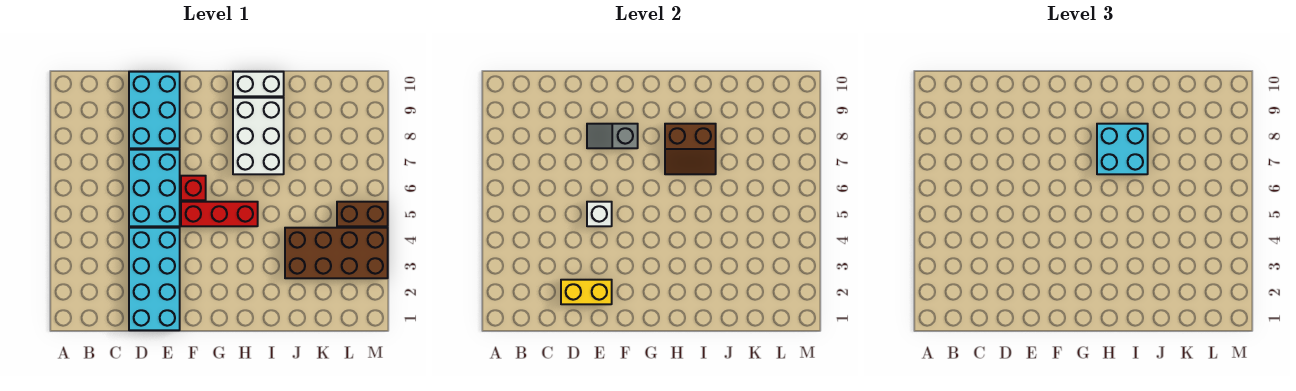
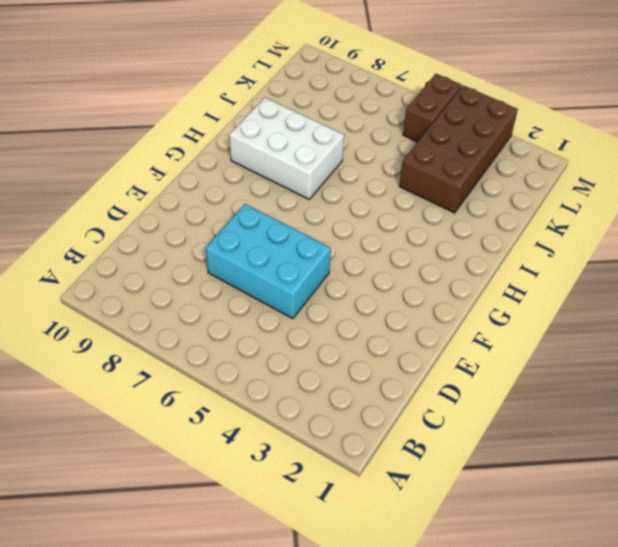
none -> cyan 2x4 brick [129,228,180,330]
none -> cyan 2x3 brick [129,72,180,148]
none -> red 1x3 brick [181,202,258,226]

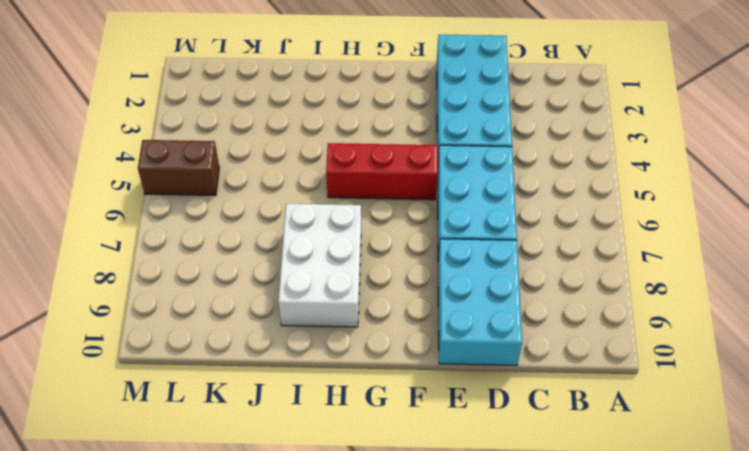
none -> red 1x1 brick [181,176,206,200]
none -> white 1x2 brick [233,72,284,96]
none -> brown 2x4 brick [285,228,388,278]

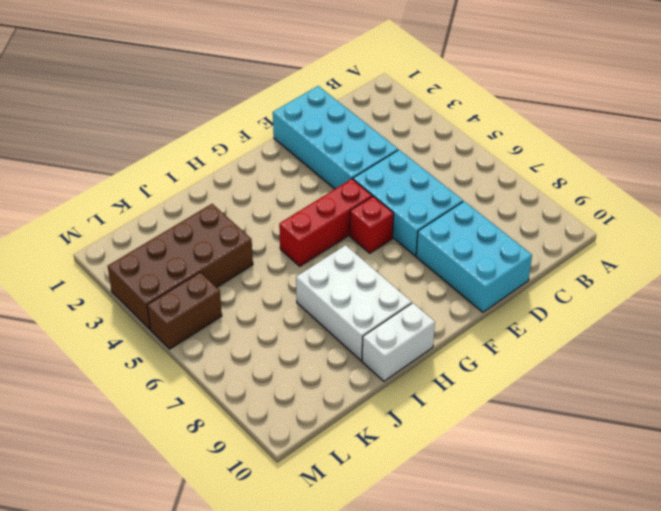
none -> yellow 1x2 brick [561,280,612,304]
none -> white 1x1 brick [587,202,612,226]
none -> grey 1x2 slope [587,124,638,148]

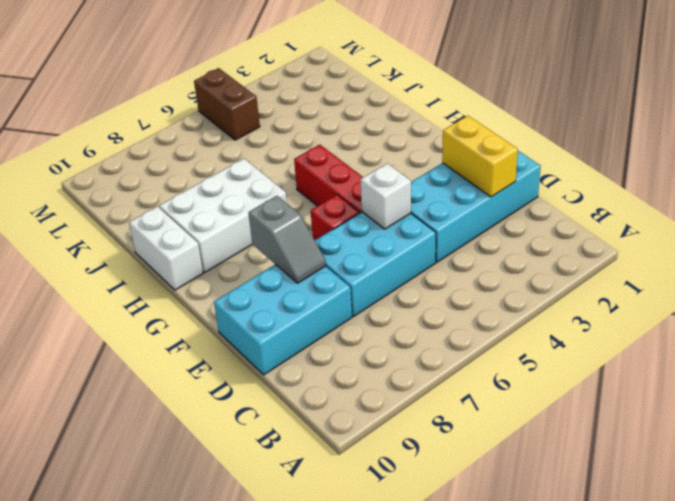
none -> brown 2x4 brick [285,228,388,278]
none -> brown 2x2 slope [665,124,716,174]
none -> cyan 2x2 brick [1097,124,1148,174]

